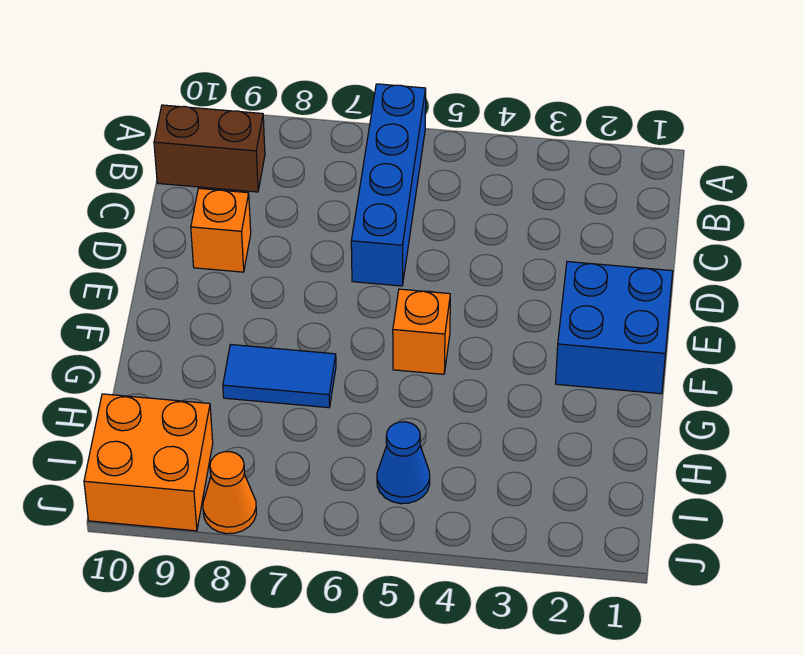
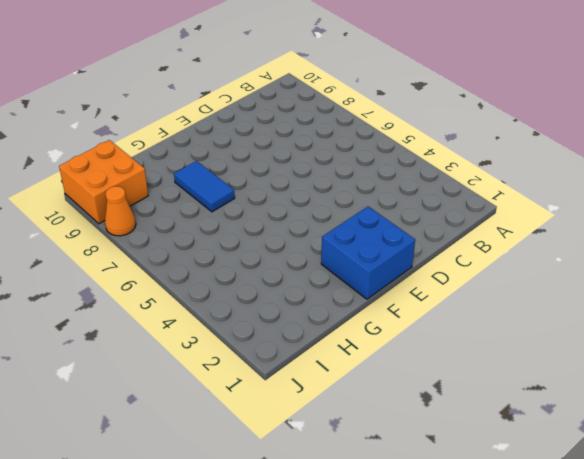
none -> blue 1x4 brick [351,84,426,286]
none -> brown 1x2 brick [154,105,265,192]

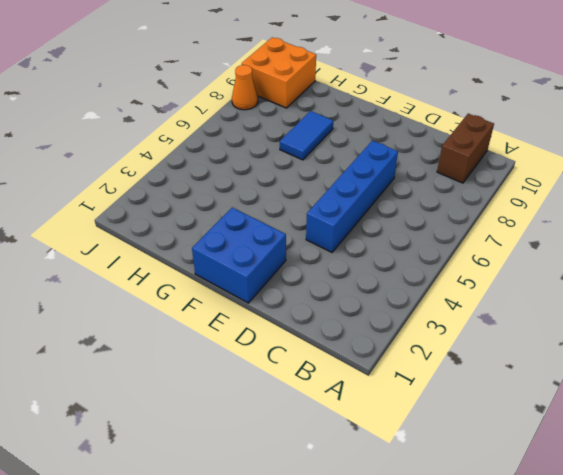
blue 1x4 brick [306,141,398,252] -> blue 1x4 brick turned to [351,84,426,286]
none -> orange 1x1 brick [191,188,251,272]
none -> orange 1x1 brick [393,289,450,374]

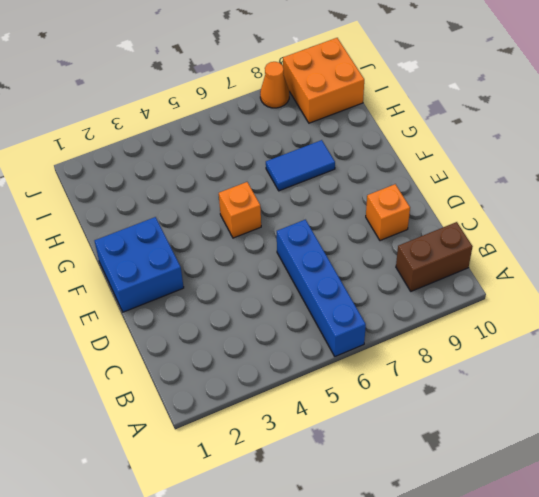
none -> blue 1x1 cone [377,422,430,504]

